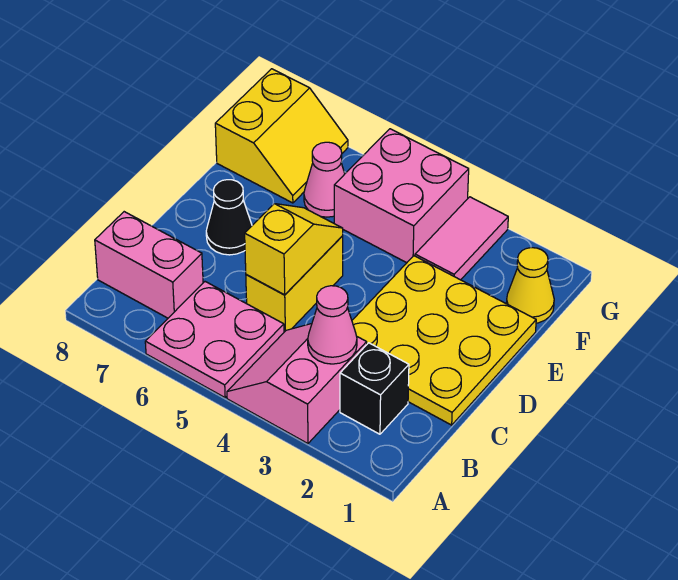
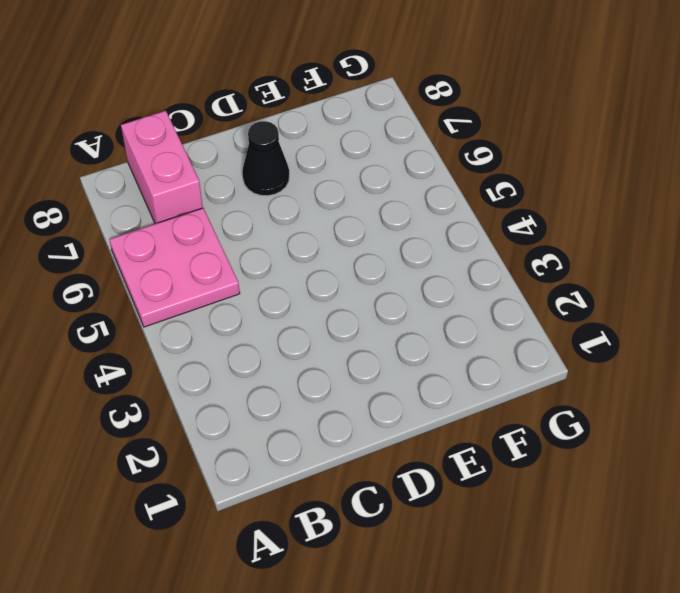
none -> pink 2x2 slope [227,324,367,444]
none -> black 1x1 brick [340,343,409,434]
none -> yellow 3x3 plate [352,256,536,425]

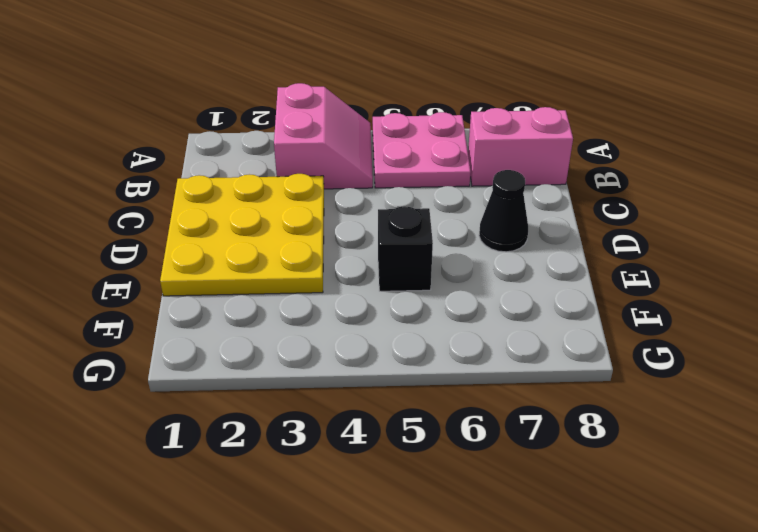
black 1x1 brick [378,206,433,291] -> black 1x1 brick moved to [340,343,409,434]
none -> yellow 1x2 brick [246,236,343,332]
none -> yellow 1x1 cone [506,248,554,323]
none -> pink 1x2 tile [415,197,508,280]

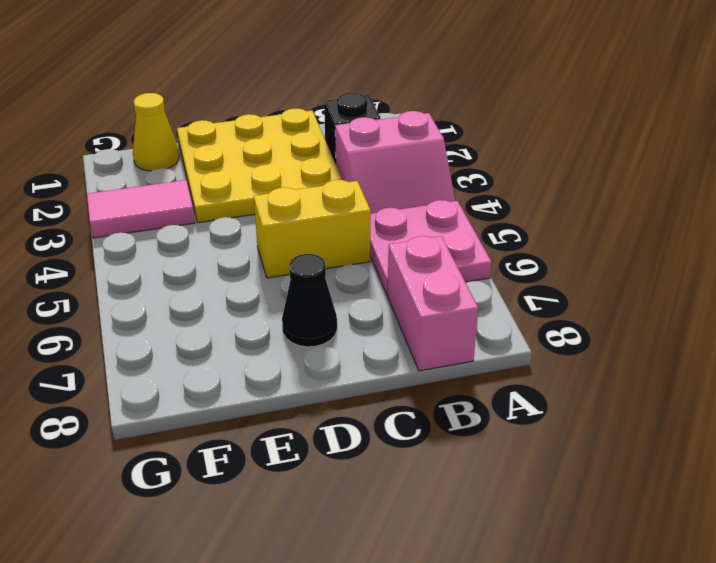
none -> pink 2x2 brick [334,129,469,263]
none -> pink 1x1 cone [304,142,345,217]
none -> yellow 2x2 slope [215,69,348,203]

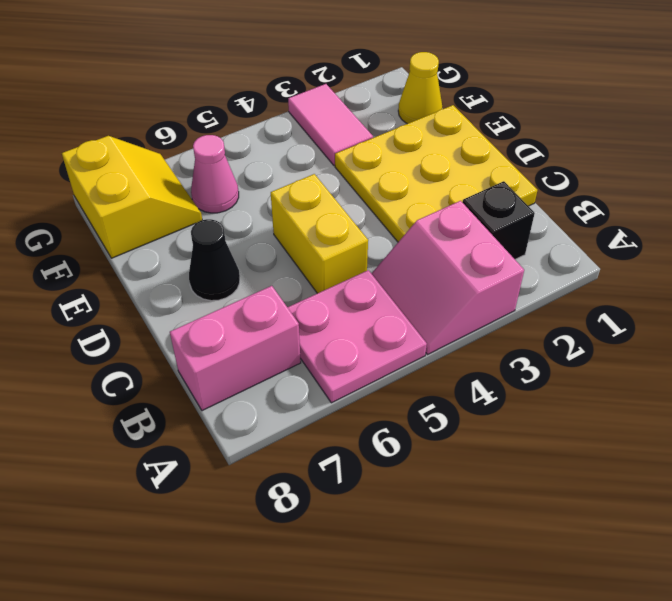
none -> pink 2x2 brick [334,129,469,263]
none -> pink 1x1 cone [308,286,357,364]
none -> yellow 1x2 slope [245,204,343,295]

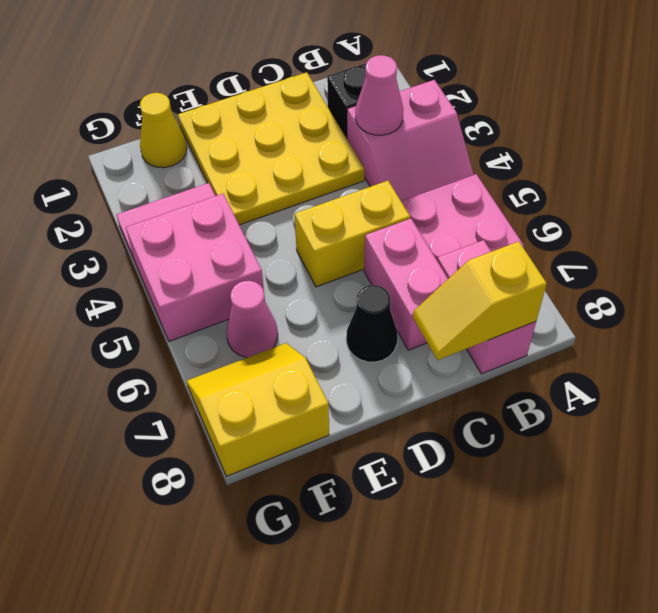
yellow 1x2 slope [413,241,547,360] -> yellow 1x2 slope moved to [245,204,343,295]
pink 1x2 brick [364,219,448,350] -> none

